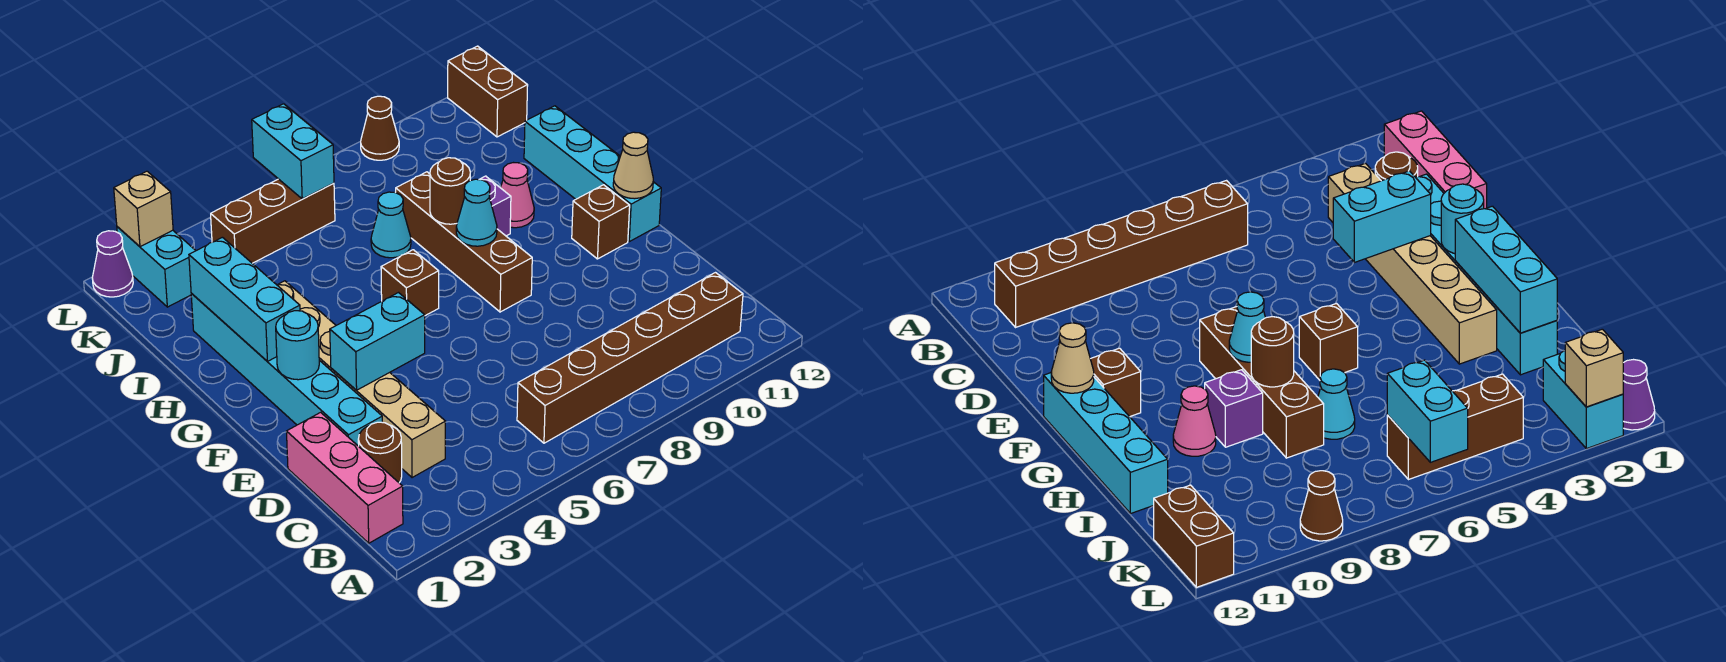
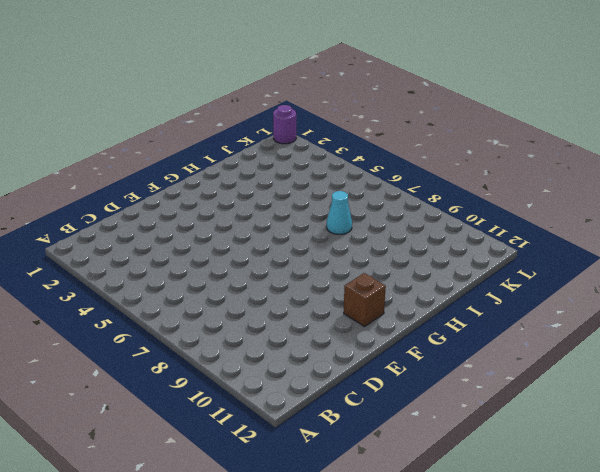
purple 1x1 round brick [273,105,296,144] -> purple 1x1 cone [92,231,133,297]
none -> pink 1x3 brick [286,412,403,543]
none -> brown 1x6 brick [517,273,743,443]
none -> brown 1x1 round brick [358,422,402,483]

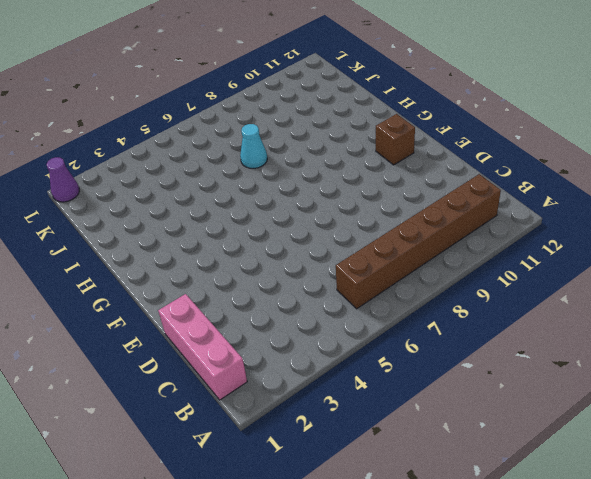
none -> brown 1x1 round brick [358,422,402,483]
none -> tan 1x6 brick [277,281,445,478]
none -> cyan 1x6 brick [191,293,382,446]

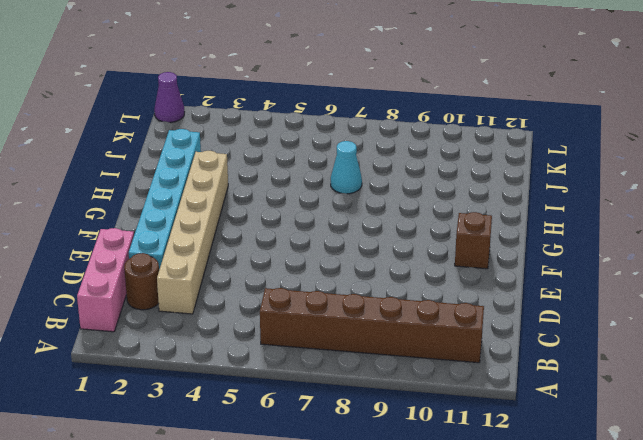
none -> brown 1x4 brick [396,172,532,312]
none -> cyan 1x4 brick [524,106,661,242]
none -> brown 1x1 brick [381,250,439,316]

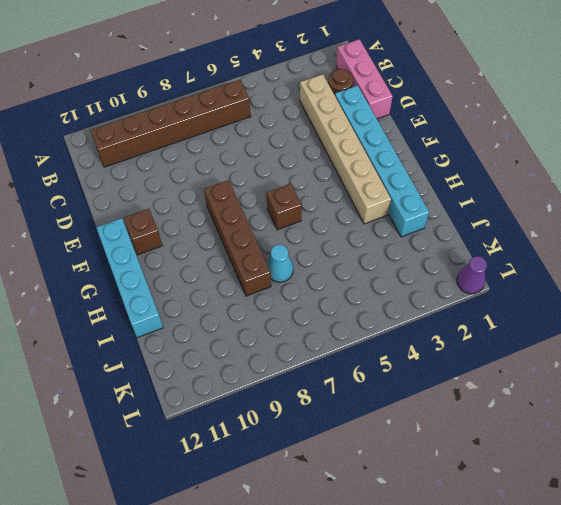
none -> purple 1x1 brick [479,176,511,236]
none -> pink 1x1 cone [501,163,534,228]
none -> cyan 1x2 brick [117,227,196,307]

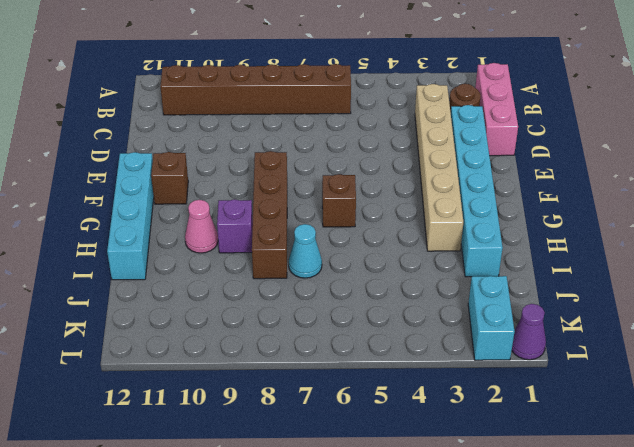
none -> brown 1x3 brick [211,179,335,263]
none -> brown 1x2 brick [448,46,528,137]
none -> brown 1x1 cone [361,96,399,160]

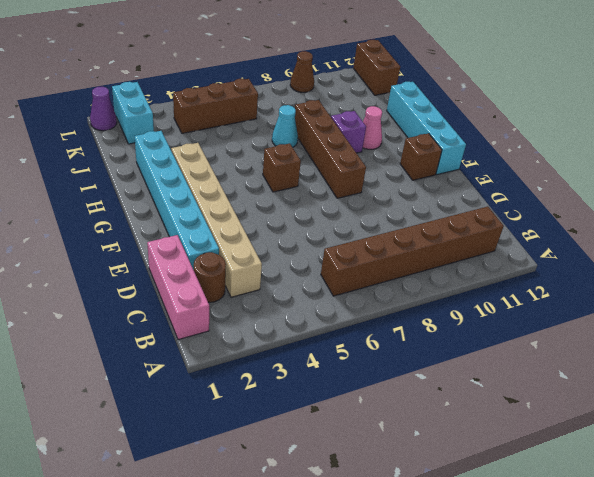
none -> cyan 1x2 brick [330,293,425,390]
none -> cyan 1x1 round brick [276,311,319,380]
none -> tan 1x1 cone [613,132,653,199]

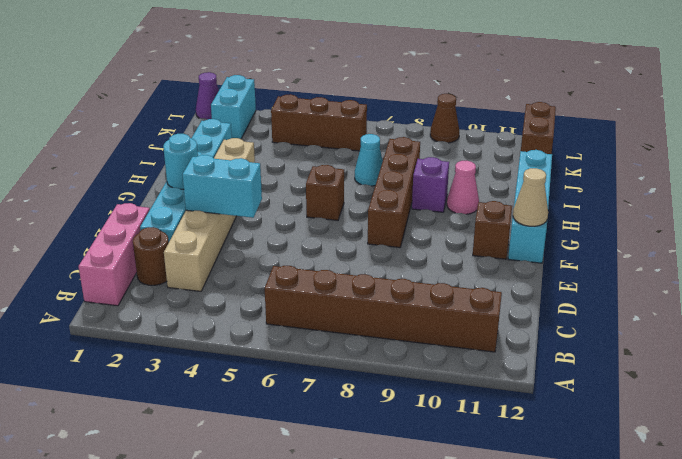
none -> cyan 1x3 brick [189,237,300,361]
none -> cyan 1x1 cone [456,179,497,246]
none -> brown 1x1 round brick [430,158,470,224]

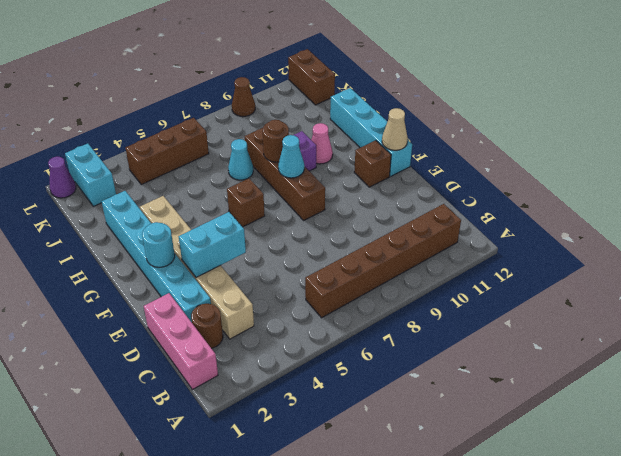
none -> cyan 1x3 brick [189,237,300,361]
none -> cyan 1x2 brick [252,104,334,199]
none -> tan 1x1 brick [114,171,173,247]

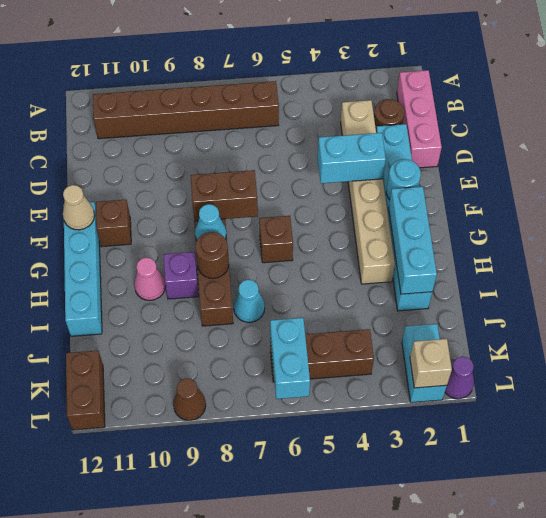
brown 1x2 brick [190,170,258,221] -> none

